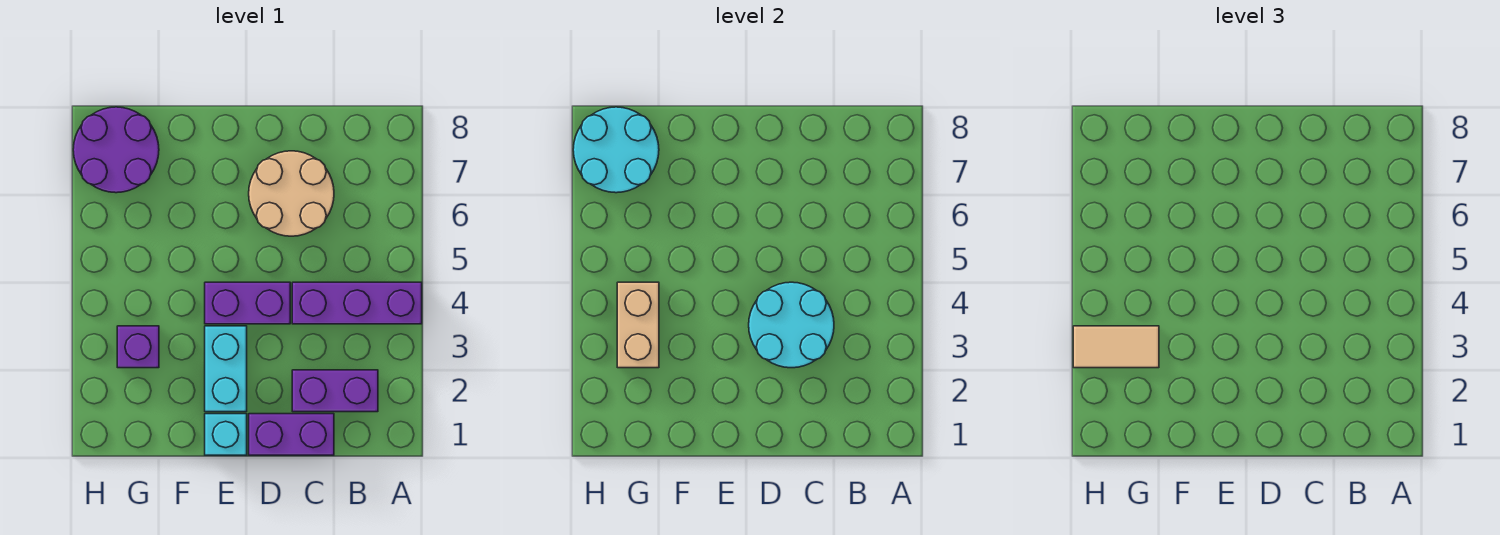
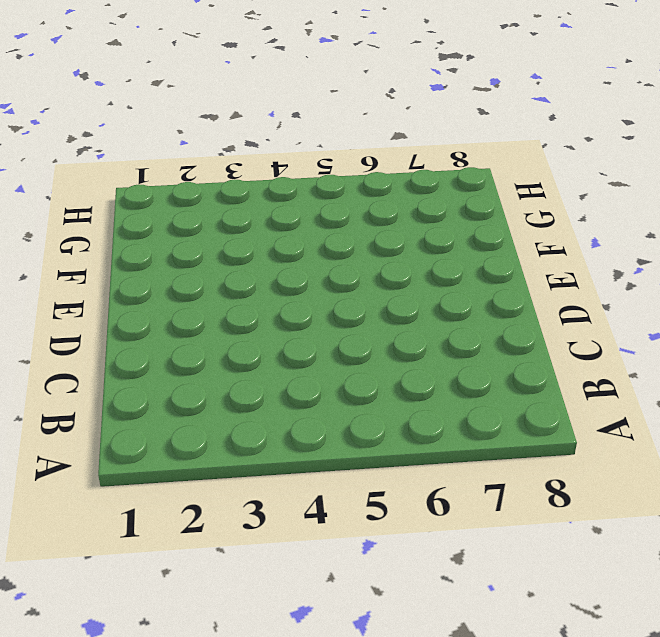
none -> purple 1x3 brick [292,282,422,324]
none -> purple 1x2 brick [292,370,378,412]
none -> purple 1x2 brick [249,414,334,455]

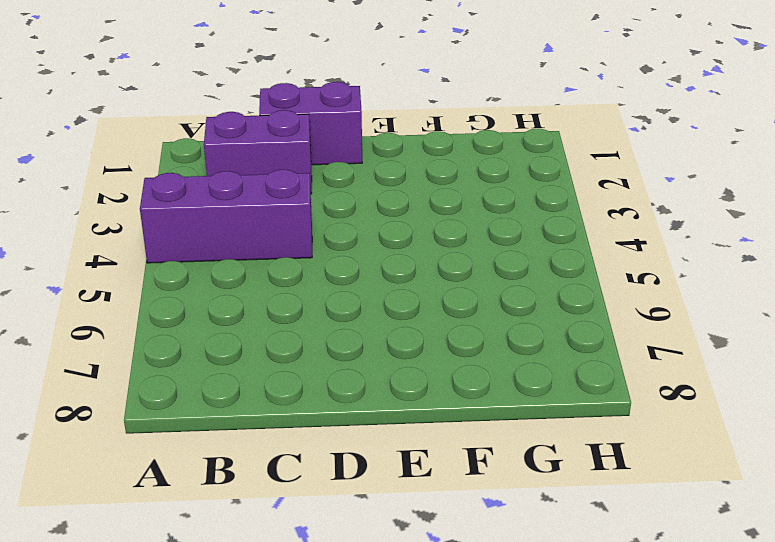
none -> tan 2x2 round brick [249,151,334,236]
none -> purple 1x2 brick [205,282,290,324]
none -> cyan 1x1 brick [205,414,247,455]

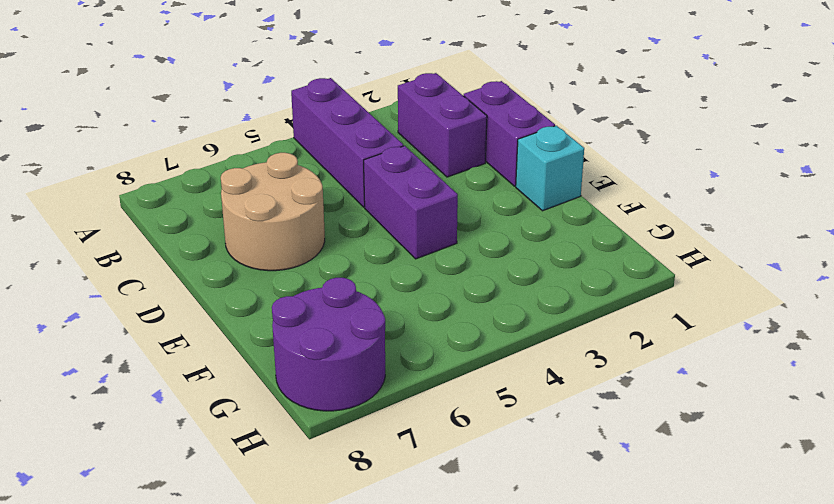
none -> cyan 1x2 brick [205,326,247,412]
none -> purple 1x1 brick [117,326,159,368]
none -> cyan 2x2 round brick [749,282,834,368]

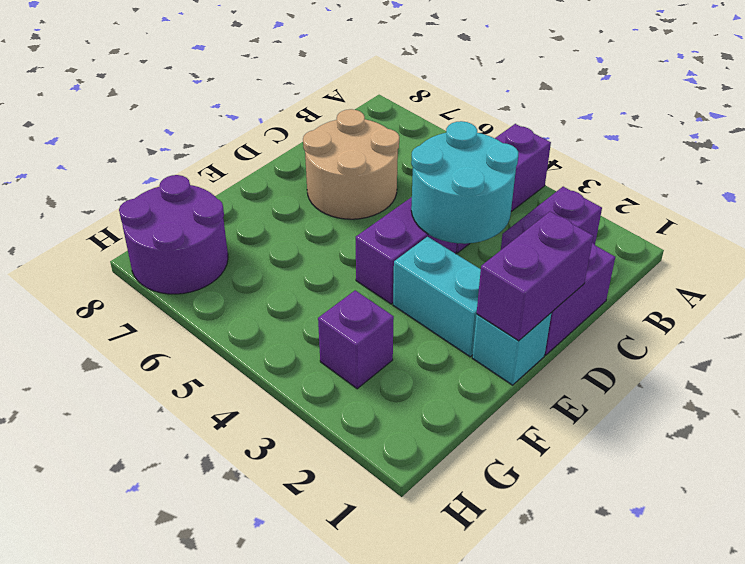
purple 1x2 brick [477,212,593,341] -> none
none -> tan 1x2 brick [617,282,659,368]
none -> cyan 2x2 round brick [573,107,659,193]
none -> tan 1x2 tile [1073,326,1159,368]

